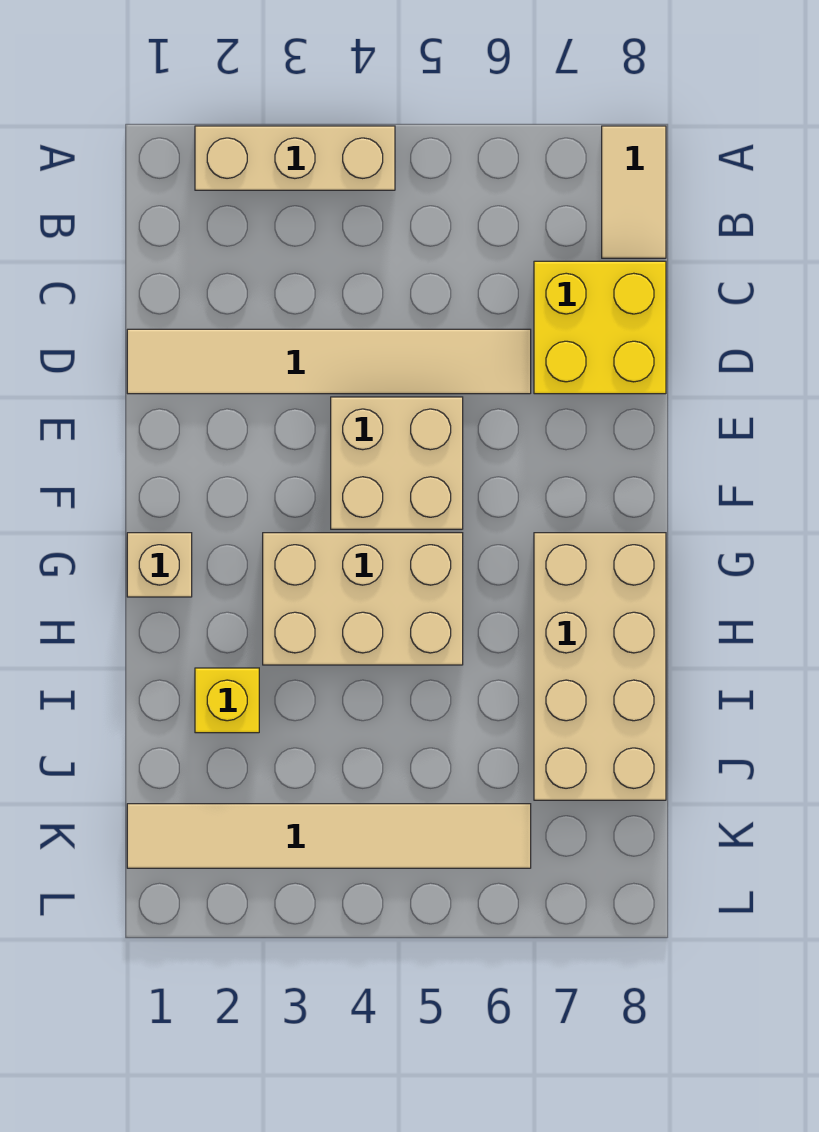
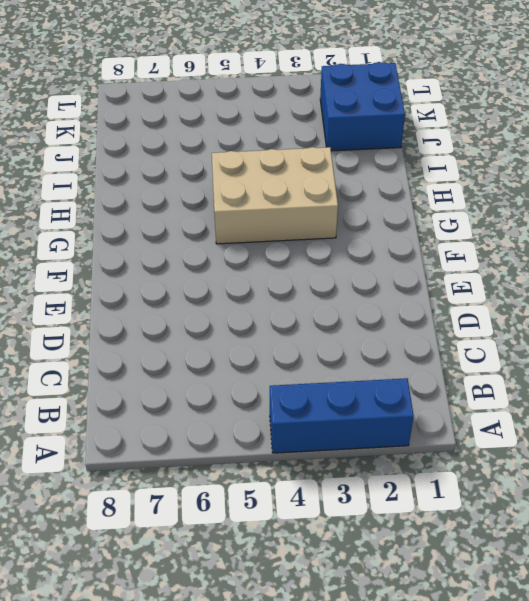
blue 1x3 brick [270,378,414,453] -> tan 1x3 brick [195,126,395,190]
blue 2x2 brick [320,62,405,151] -> tan 1x6 tile [127,804,531,868]
none -> tan 1x2 tile [602,126,666,258]
none -> yellow 2x2 brick [534,261,666,394]

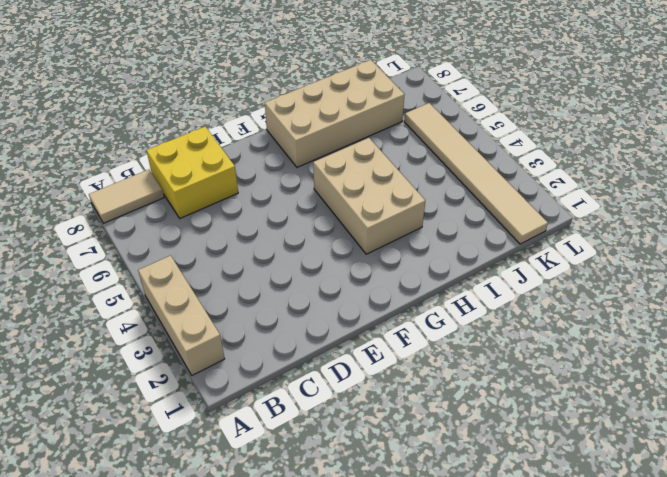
none -> tan 1x6 tile [127,329,531,394]
none -> tan 2x2 brick [331,397,463,529]

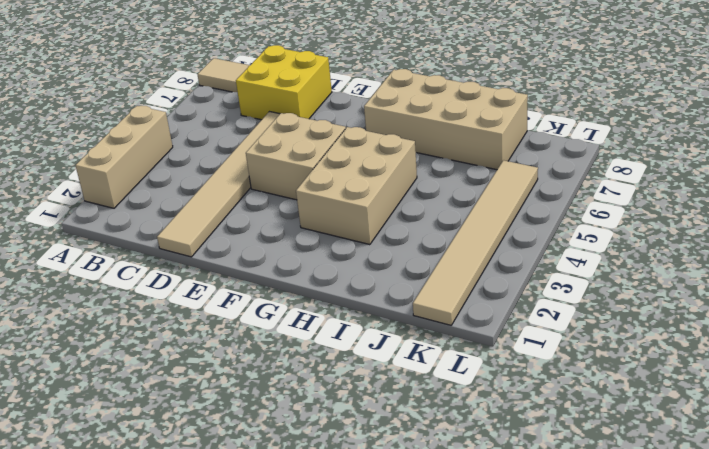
none -> tan 1x1 brick [127,533,192,597]
none -> yellow 1x1 brick [195,668,259,733]

